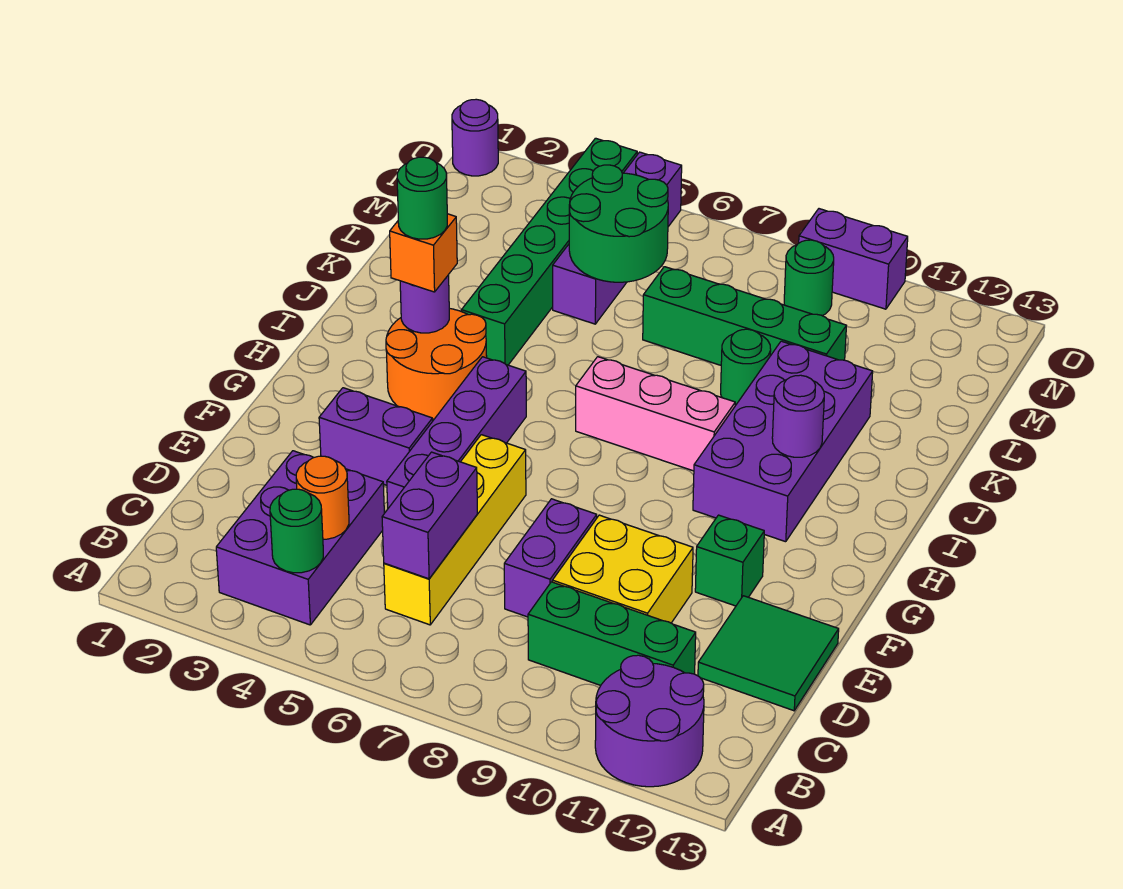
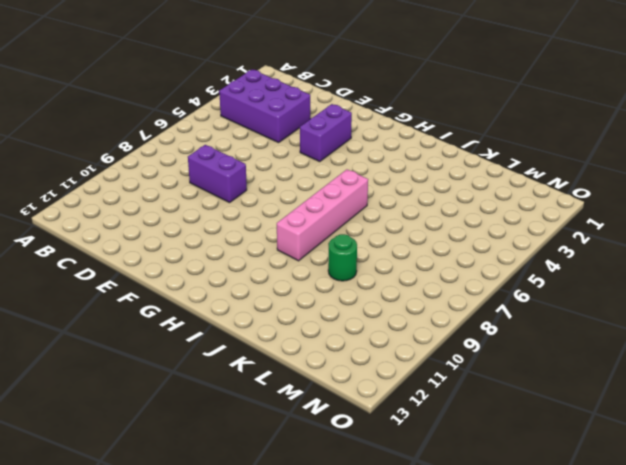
pink 1x4 brick [277,169,368,261] -> pink 1x3 brick [576,357,735,471]
none -> purple 2x2 round brick [595,655,704,787]
none -> yellow 1x4 brick [384,435,526,625]
none -> green 1x3 brick [528,582,696,685]

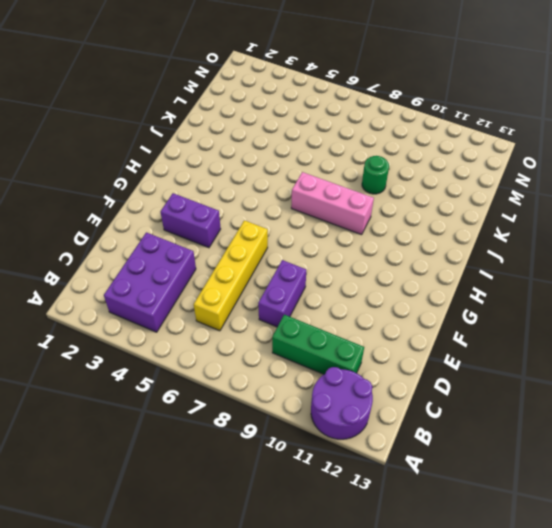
none -> yellow 2x2 brick [552,515,693,623]
none -> green 2x2 tile [698,596,839,711]
none -> purple 1x4 brick [387,357,526,508]

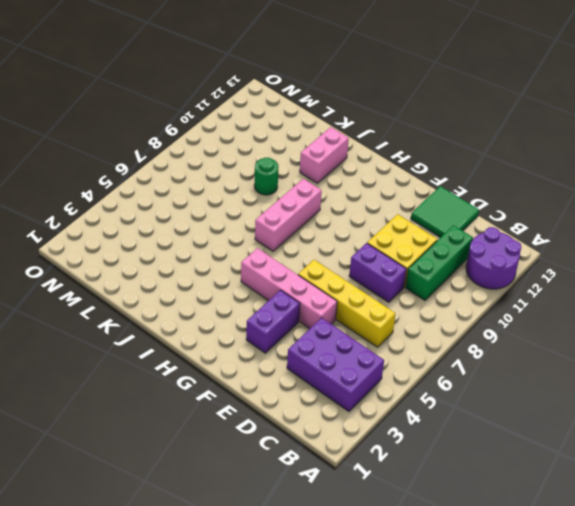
pink 1x4 brick [241,248,337,328] -> purple 1x4 brick [387,357,526,508]
pink 1x2 brick [300,127,349,183] -> purple 2x4 brick [693,341,873,542]
none -> green 1x1 brick [695,515,764,606]
none -> orange 2x2 round brick [386,308,487,419]
none -> green 1x6 brick [461,138,637,365]

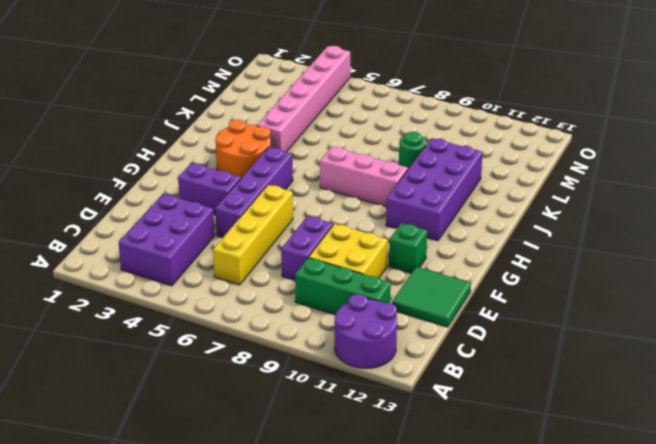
pink 1x6 brick [257,46,350,152] -> green 1x6 brick [461,138,637,365]
none -> purple 1x4 brick [553,152,682,324]
none -> green 1x4 brick [643,267,846,365]
none -> green 1x1 round brick [784,240,834,316]

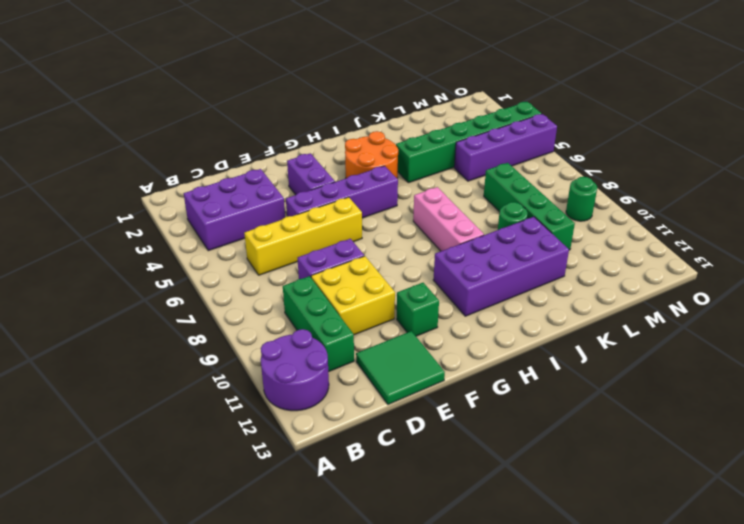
none -> purple 1x1 round brick [452,99,498,176]
none -> purple 1x2 brick [799,209,908,309]
none -> green 1x1 round brick [270,489,323,573]

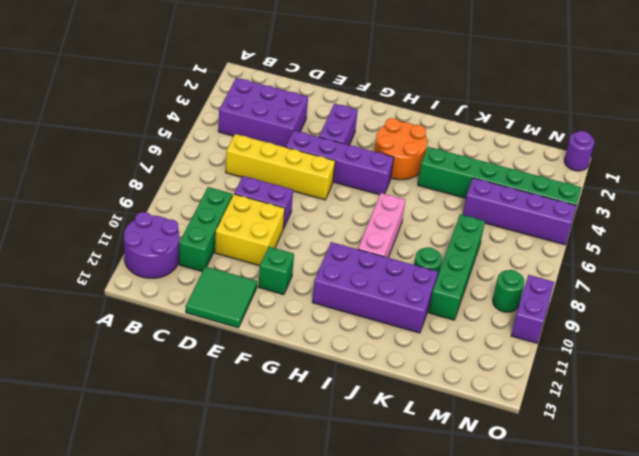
none -> green 1x1 round brick [270,489,323,573]
none -> orange 1x1 round brick [296,456,349,539]
none -> purple 1x2 brick [382,452,478,579]

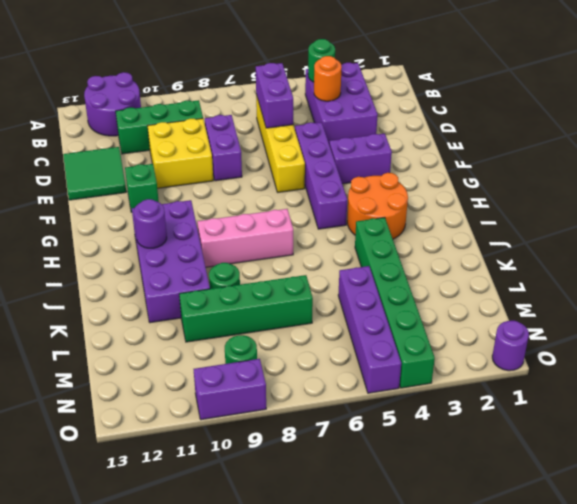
none -> purple 1x1 round brick [400,275,449,333]
none -> green 2x2 round brick [569,165,668,282]
none -> orange 1x1 brick [390,214,457,292]

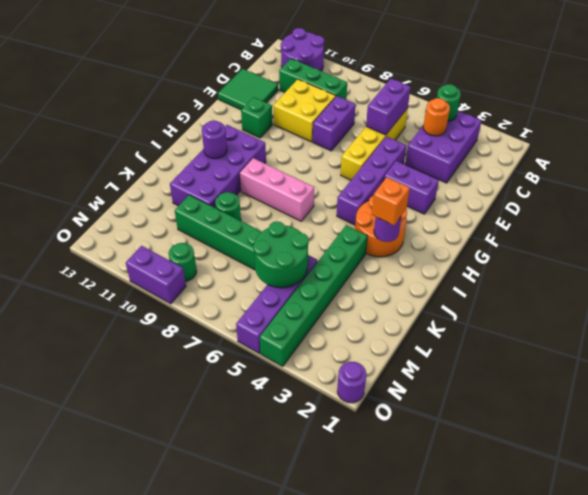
none -> green 1x1 round brick [397,157,447,239]

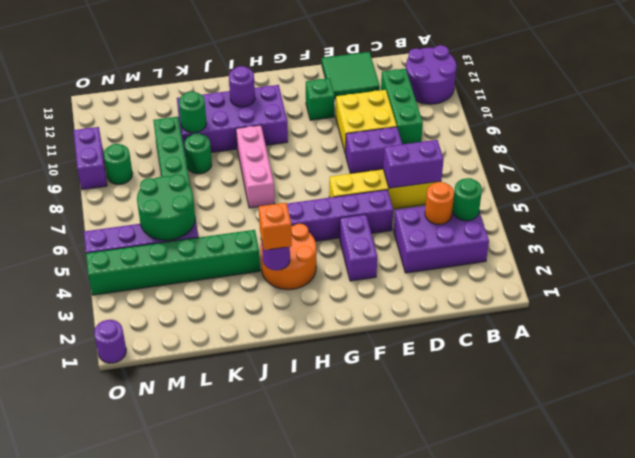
green 1x1 round brick [179,91,206,133] -> green 1x1 round brick moved to [397,157,447,239]

